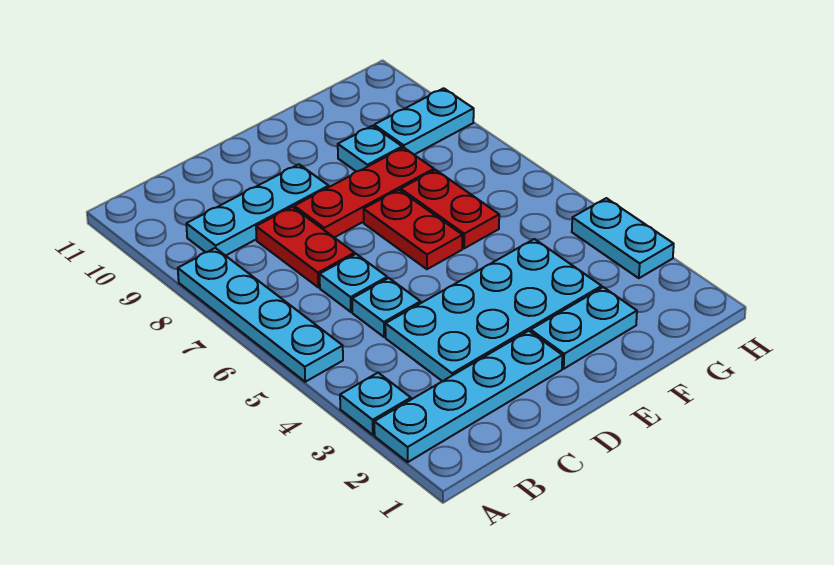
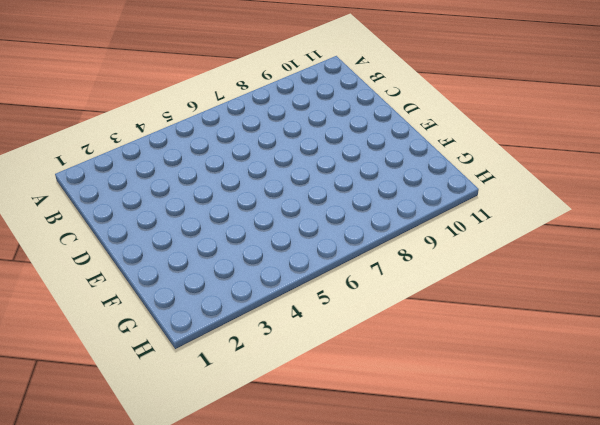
none -> cyan 1x4 plate [374,331,562,462]
none -> cyan 1x1 plate [340,373,411,435]
none -> cyan 1x4 plate [178,248,343,382]

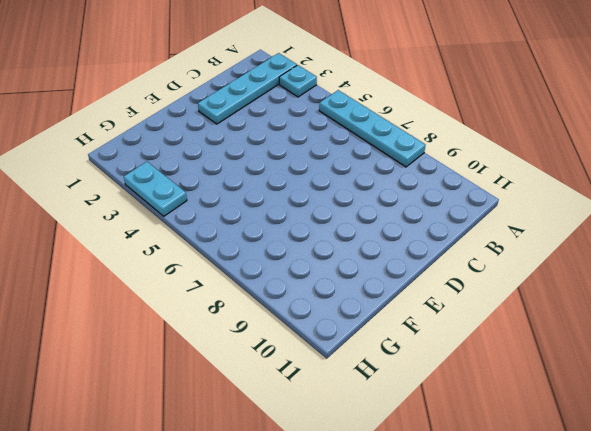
none -> cyan 1x3 plate [186,164,329,256]
none -> cyan 2x4 plate [385,239,602,381]
none -> cyan 1x1 plate [352,278,421,337]

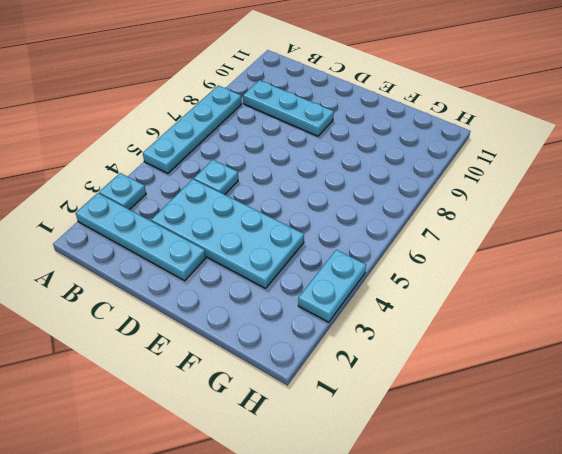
none -> cyan 1x1 plate [320,254,387,312]
none -> red 1x2 plate [256,207,355,287]
none -> red 1x3 plate [294,148,434,238]

